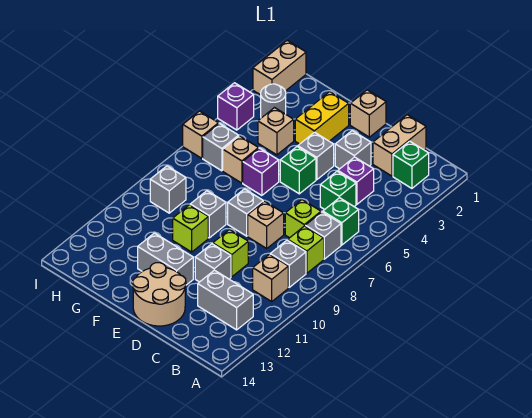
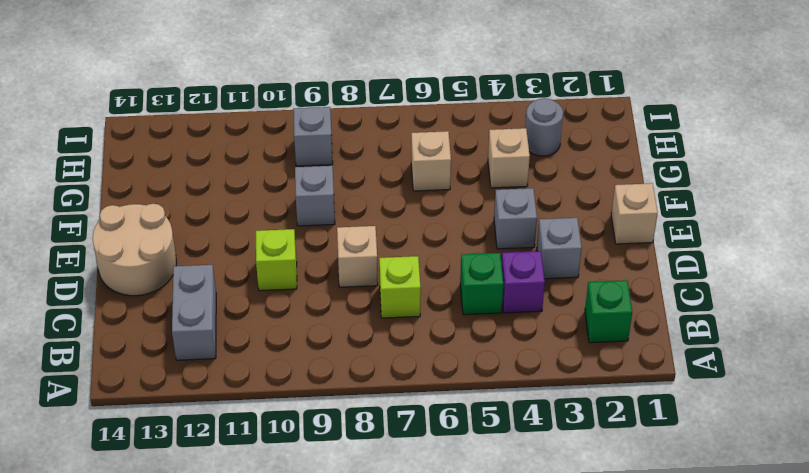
none -> green 1x1 brick [323,198,359,245]
none -> grey 1x1 brick [305,212,341,259]
none -> lime 1x1 brick [288,226,324,273]
none -> grey 1x1 brick [270,240,306,287]

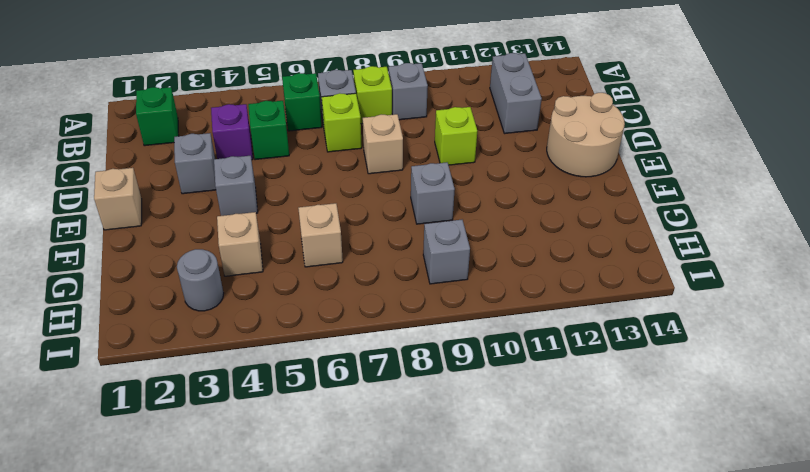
none -> tan 1x1 brick [253,254,288,301]
none -> tan 1x2 brick [373,115,426,176]
none -> grey 1x1 brick [195,244,231,282]
none -> green 1x1 brick [280,147,316,194]

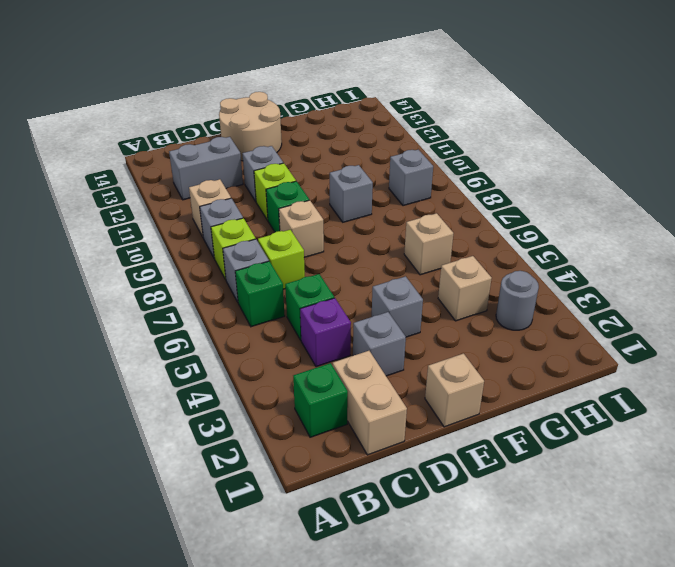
green 1x1 brick [266,181,309,232] -> green 1x1 brick moved to [280,147,316,194]
none -> grey 1x1 brick [228,189,263,236]
none -> grey 1x2 brick [138,233,193,285]
none -> yellow 1x2 brick [295,92,349,144]
none -> purple 1x1 brick [243,148,279,196]

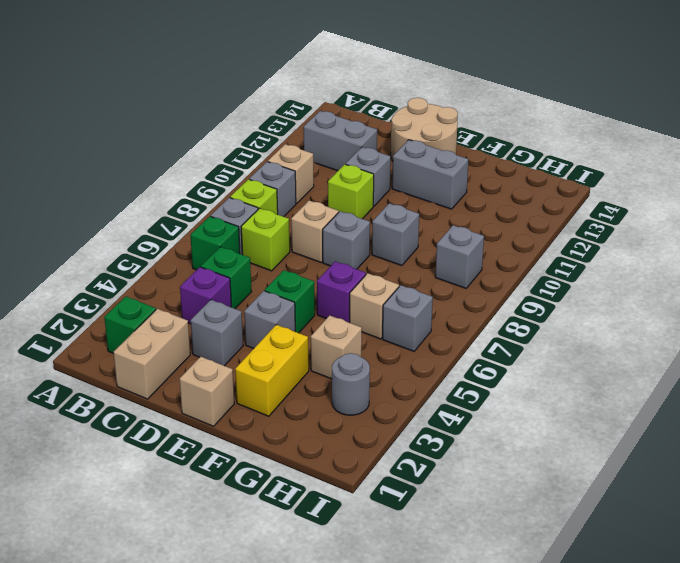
none -> lime 1x1 brick [173,205,208,252]
none -> tan 1x2 brick [253,41,306,95]
none -> purple 1x1 brick [218,83,254,130]
none -> tan 1x1 brick [183,111,219,158]

